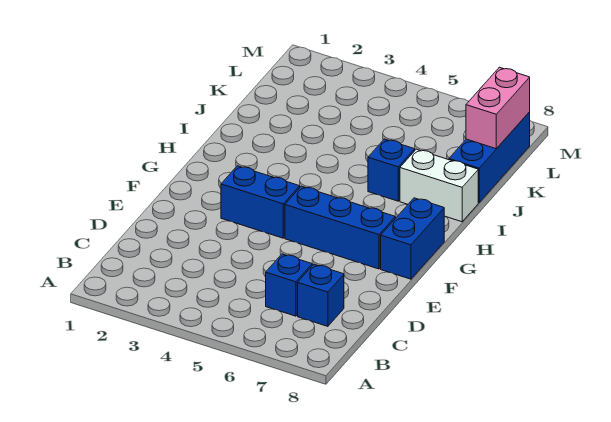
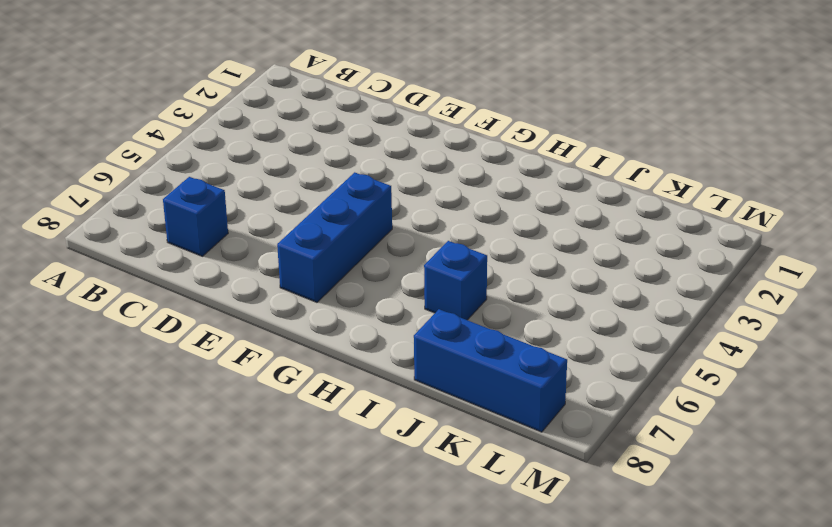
none -> blue 1x1 brick [266,254,312,316]
none -> blue 1x2 brick [221,166,300,238]

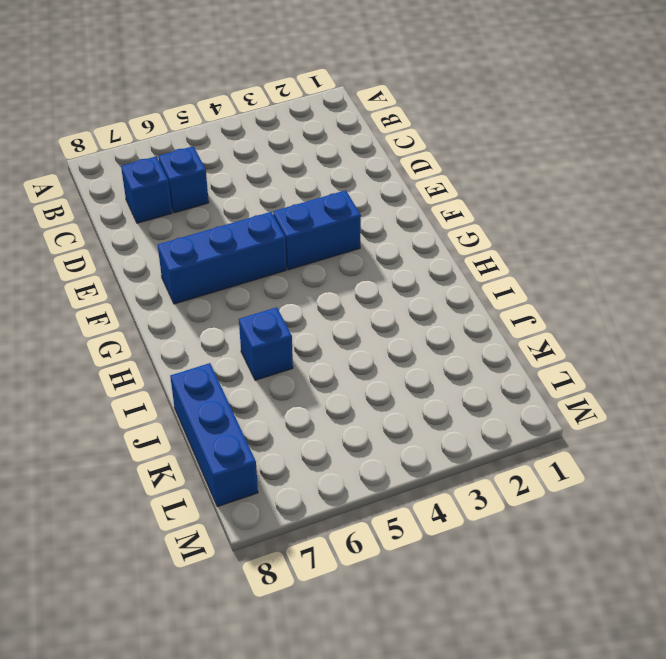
none -> blue 1x2 brick [381,198,444,279]
none -> white 1x2 brick [400,149,478,222]

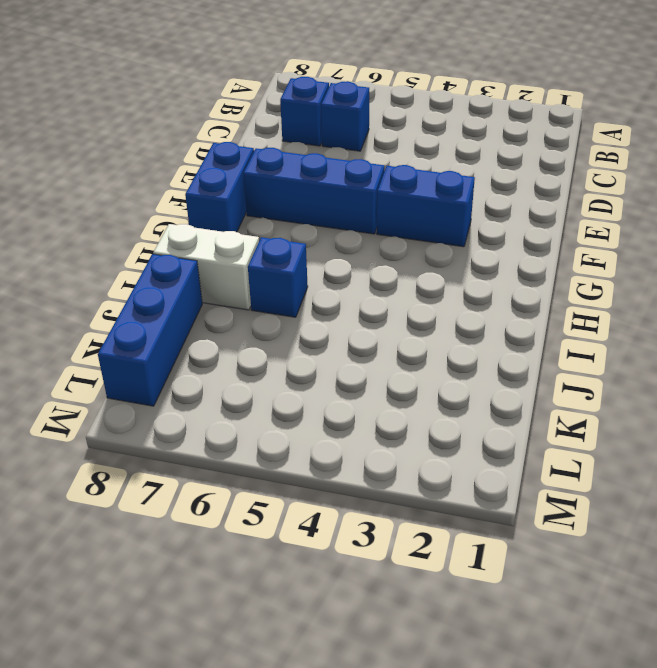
none -> pink 1x2 brick [466,67,530,149]

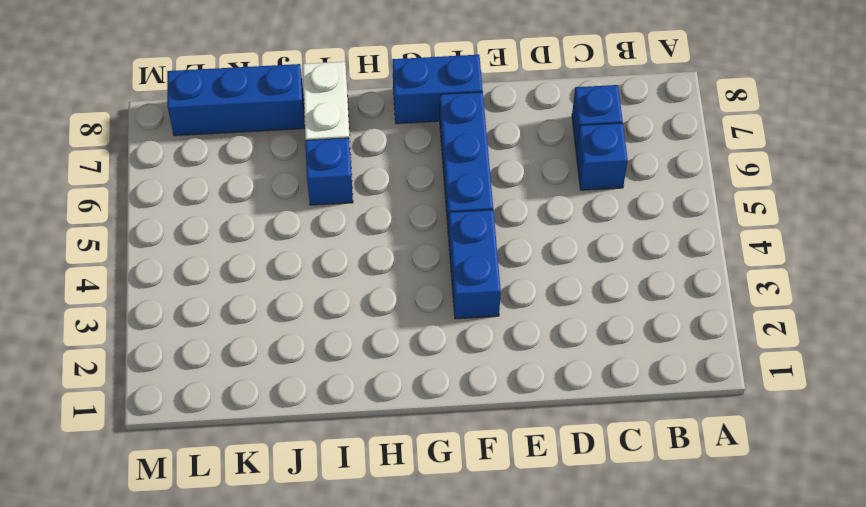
none -> pink 1x2 brick [466,67,530,149]

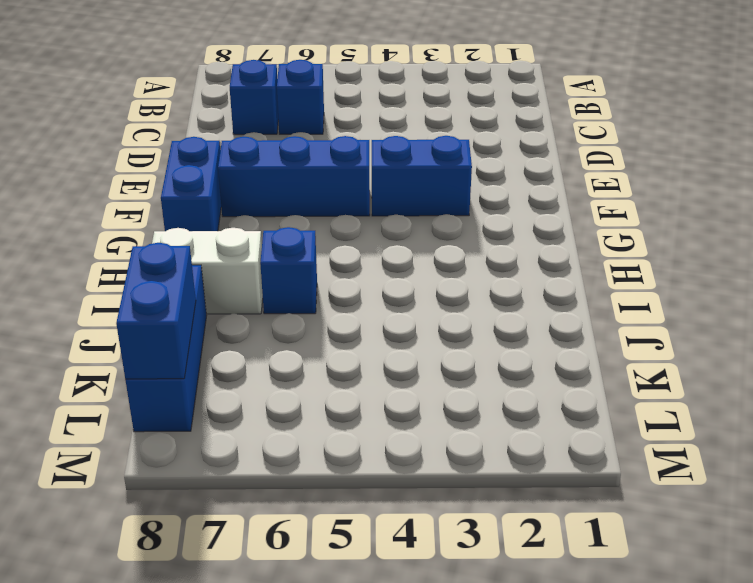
blue 1x2 brick [116,243,196,379] -> pink 1x2 brick [466,67,530,149]

